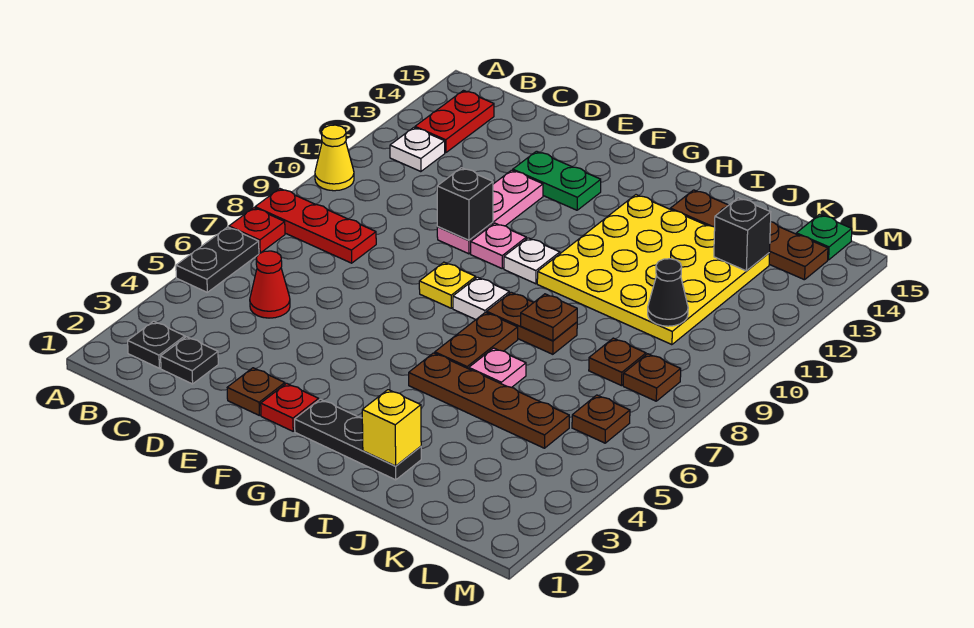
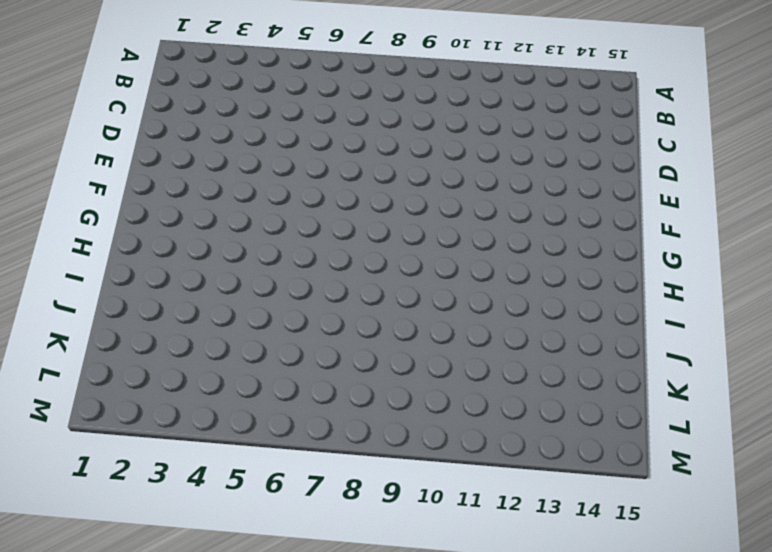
none -> black 1x2 plate [176,227,259,292]
none -> red 1x1 plate [229,208,285,253]
none -> red 1x3 plate [255,189,376,263]
none -> yellow 1x1 cone [315,125,354,191]

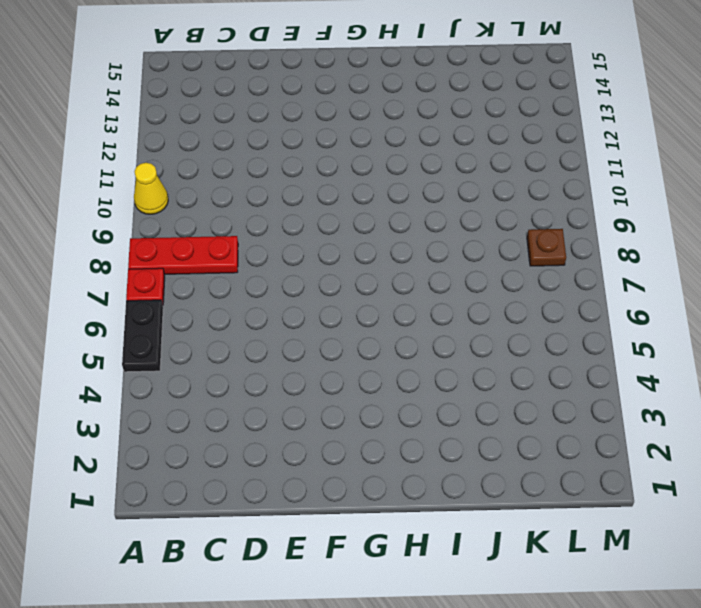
none -> black 1x1 plate [128,321,185,368]
none -> white 1x1 plate [390,128,445,172]
none -> red 1x2 plate [415,91,494,153]
none -> black 1x1 plate [161,337,218,384]

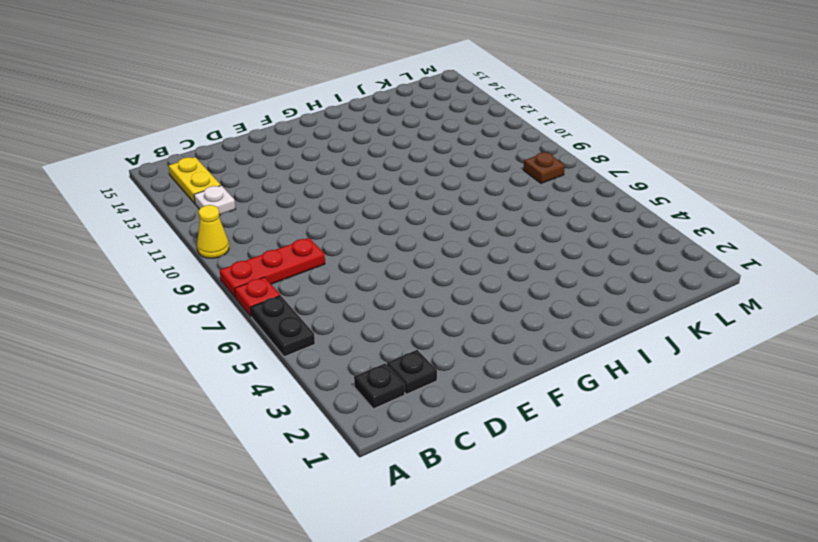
yellow 1x2 plate [169,157,221,203] -> red 1x2 plate [415,91,494,153]
none -> red 1x1 cone [250,251,290,318]
none -> brown 1x1 plate [227,368,285,415]
none -> pink 1x3 plate [437,170,543,254]
none -> green 1x2 plate [513,151,601,210]

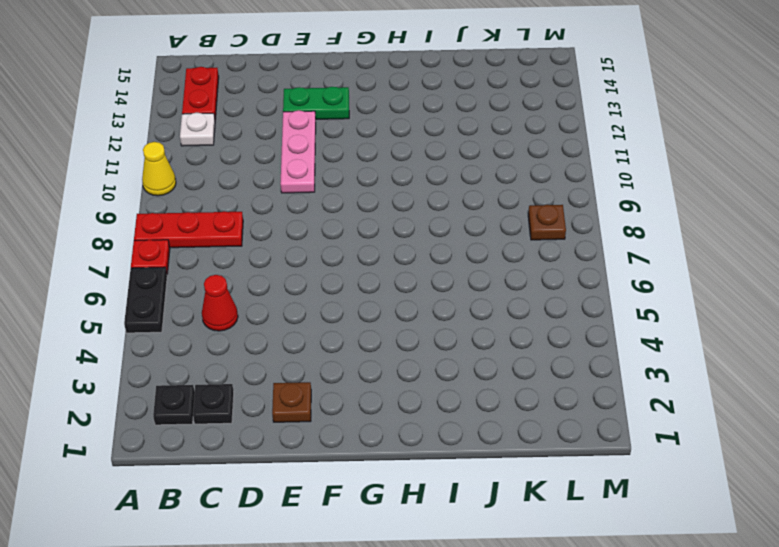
none -> red 1x1 plate [261,383,319,431]
none -> yellow 1x1 plate [419,262,476,308]
none -> pink 1x1 plate [471,223,526,268]
none -> black 1x3 plate [295,399,421,480]

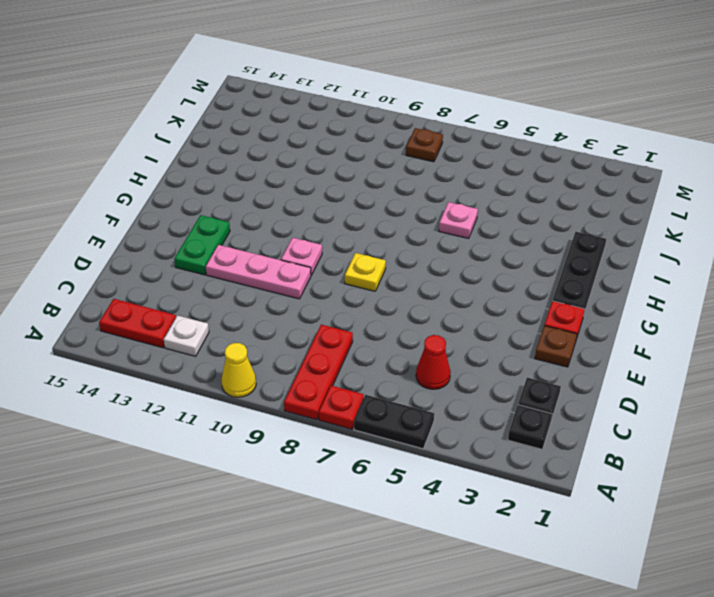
none -> white 1x1 plate [453,277,509,319]
none -> white 1x1 plate [504,238,560,284]
none -> brown 1x4 plate [409,353,569,448]
none -> brown 1x2 plate [435,312,518,369]

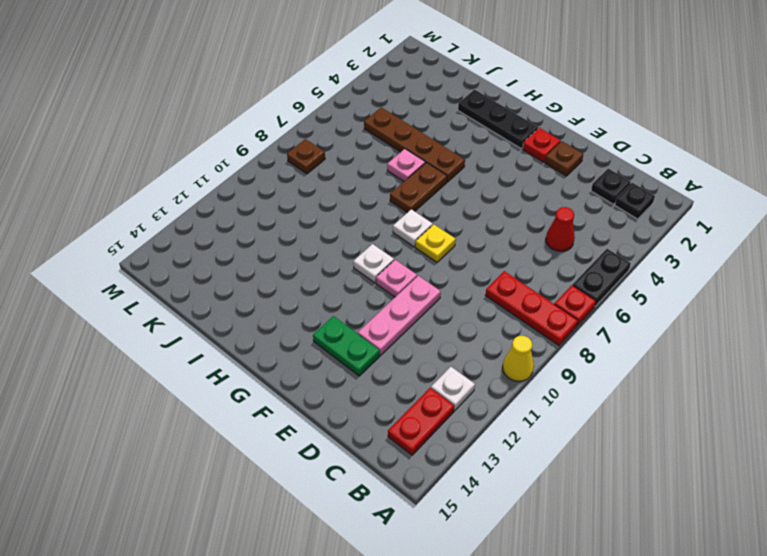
none -> brown 1x2 plate [487,292,577,354]
none -> yellow 4x4 plate [537,195,770,345]
none -> brown 1x4 plate [670,190,828,280]
none -> brown 1x1 plate [589,338,646,386]

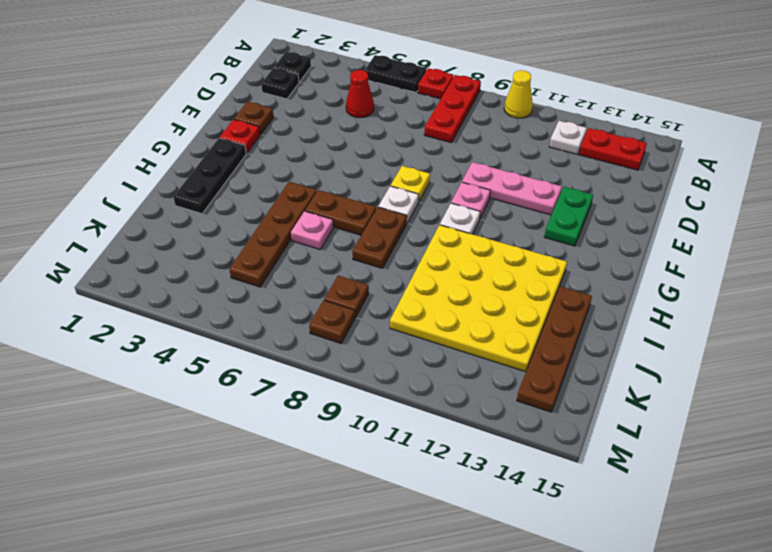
none -> brown 1x1 plate [572,395,630,443]
none -> green 1x1 plate [796,215,852,260]
none -> black 1x1 brick [437,168,493,240]
none -> yellow 1x1 brick [362,390,421,466]

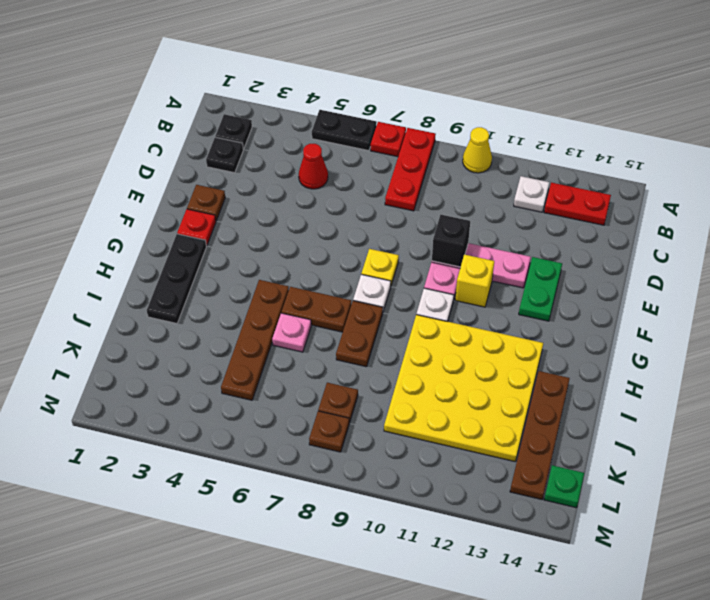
yellow 1x1 brick [455,254,494,307] -> yellow 1x1 brick moved to [362,390,421,466]
none -> brown 1x1 plate [572,395,630,443]
none -> brown 1x1 plate [521,294,577,341]
none -> black 1x1 cone [648,259,688,326]
none -> black 1x1 brick [714,198,771,271]

